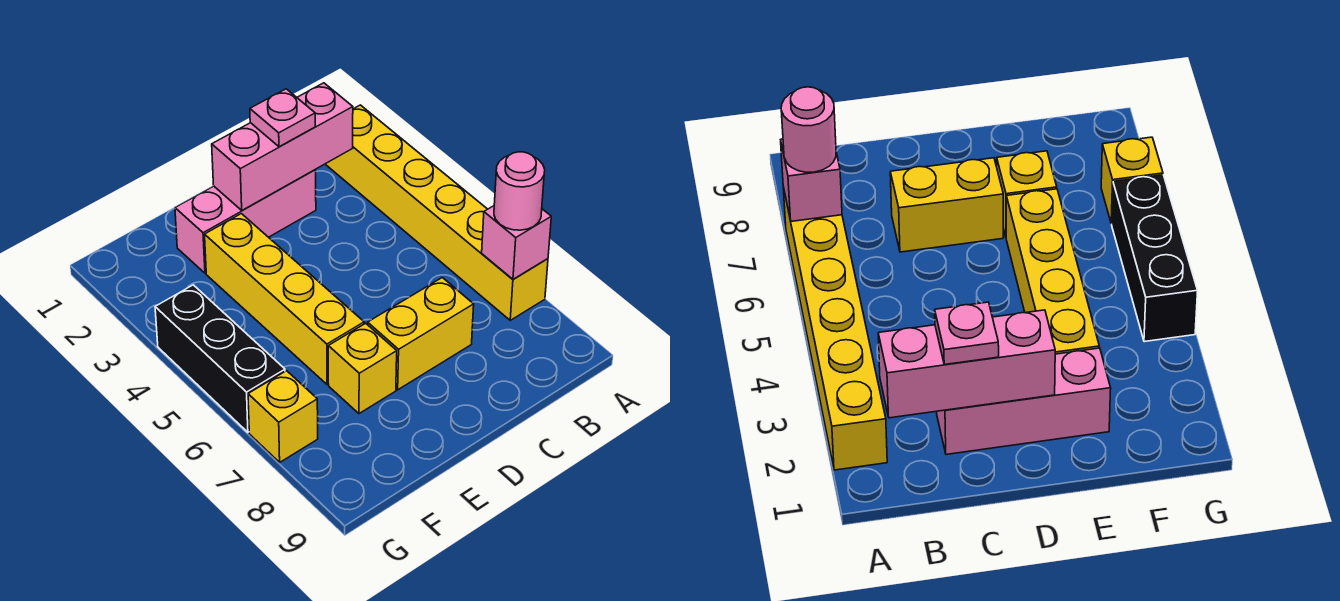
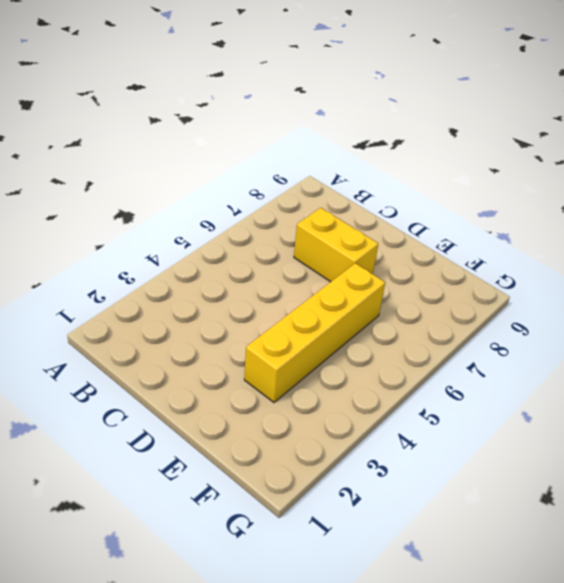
none -> yellow 1x6 brick [326,105,548,320]
none -> pink 1x3 brick [175,170,316,273]

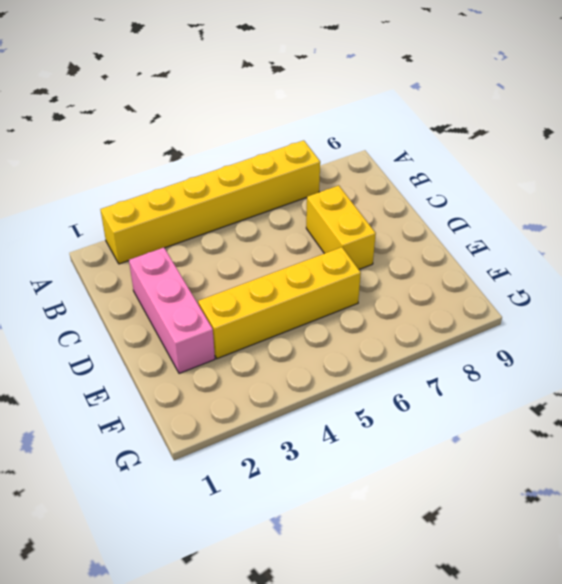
none -> yellow 1x1 brick [328,323,397,414]
none -> black 1x3 brick [155,285,285,432]

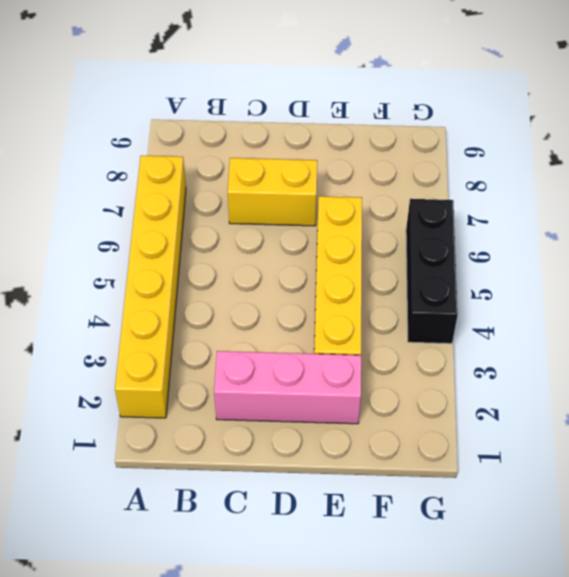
none -> yellow 1x1 brick [328,323,397,414]
none -> yellow 1x1 brick [248,371,318,462]

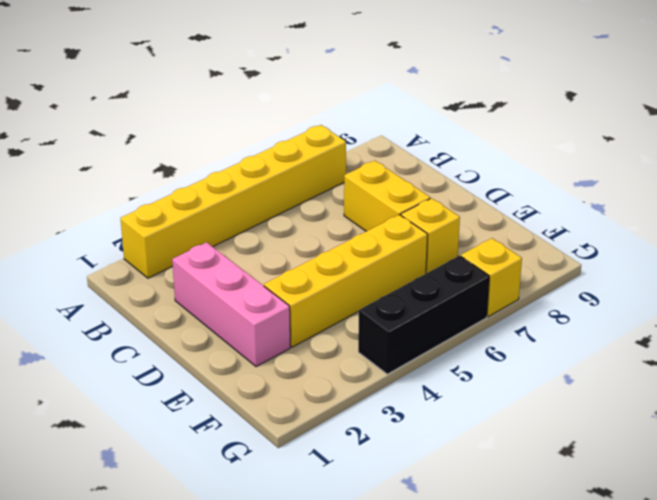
none -> pink 1x1 brick [482,206,551,279]
none -> pink 1x3 brick [212,83,353,210]

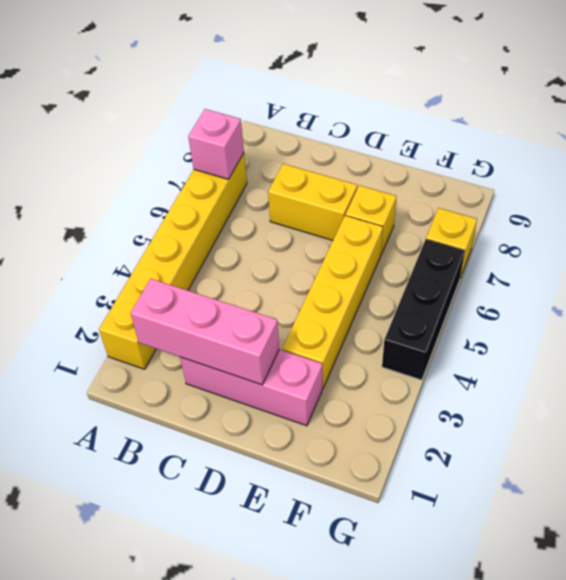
none -> pink 1x1 round brick [494,152,545,230]
none -> pink 1x1 plate [250,89,315,147]

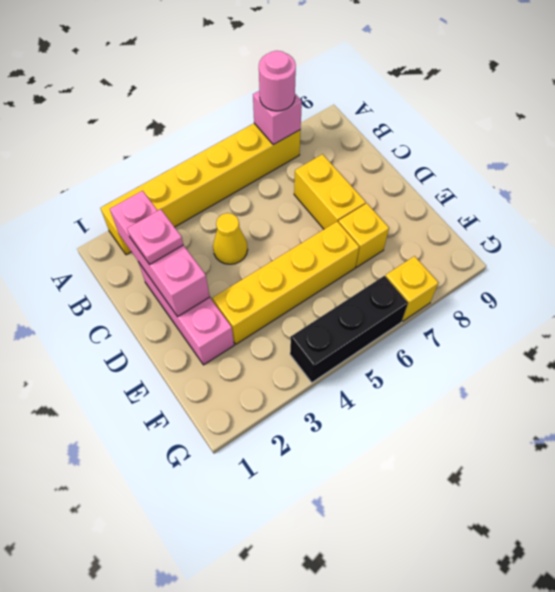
yellow 1x1 cone [213,213,248,264] -> none

